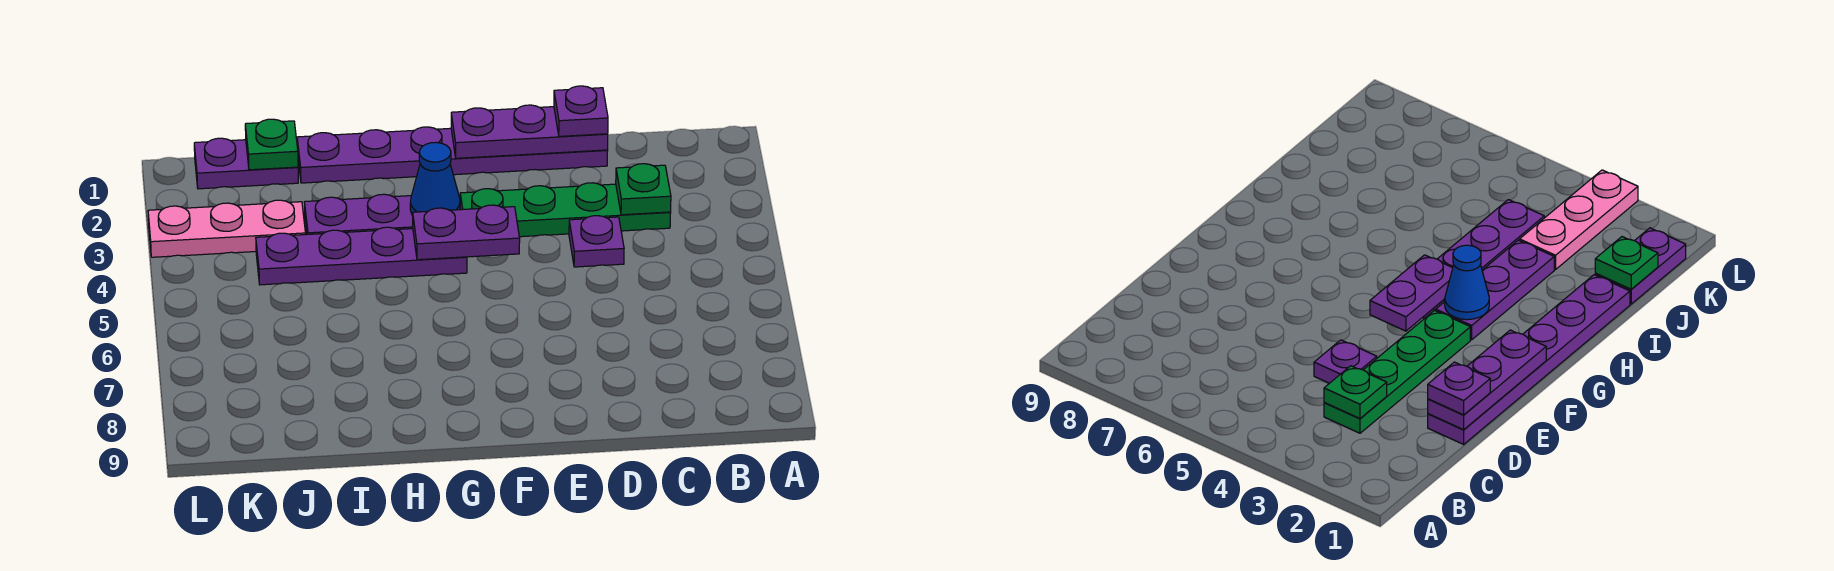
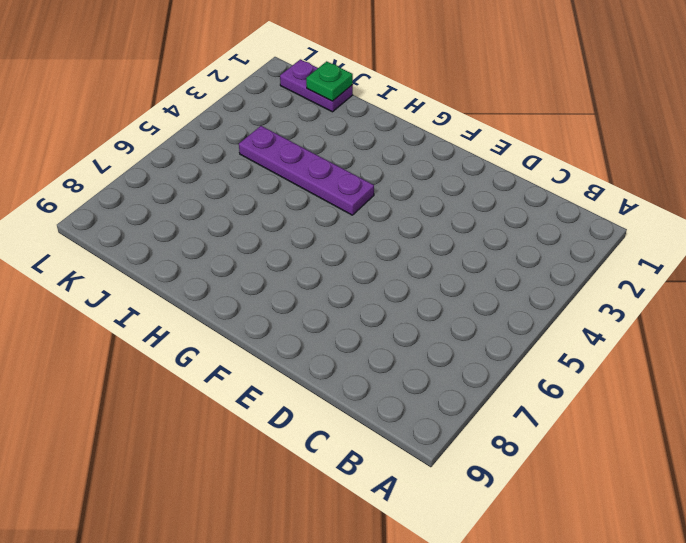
none -> green 1x4 plate [460,183,671,237]
none -> purple 1x6 plate [297,127,608,183]
none -> purple 1x1 plate [569,216,624,267]

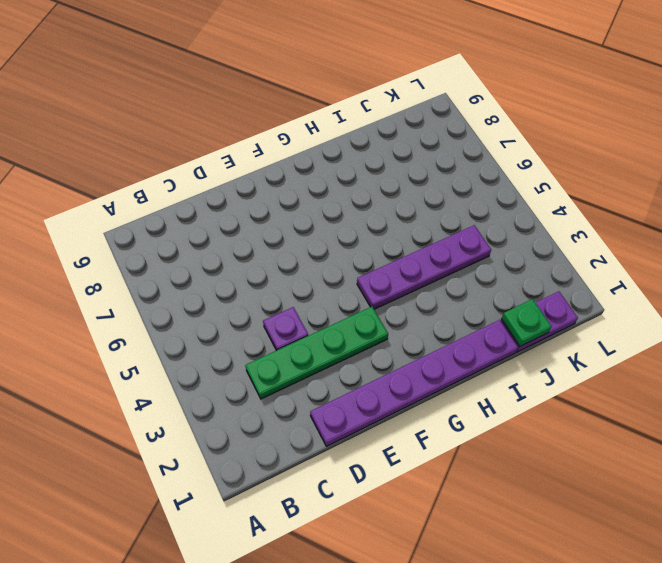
none -> purple 1x3 plate [304,194,413,234]
none -> pink 1x3 plate [148,200,306,257]
none -> green 1x1 plate [616,164,671,215]

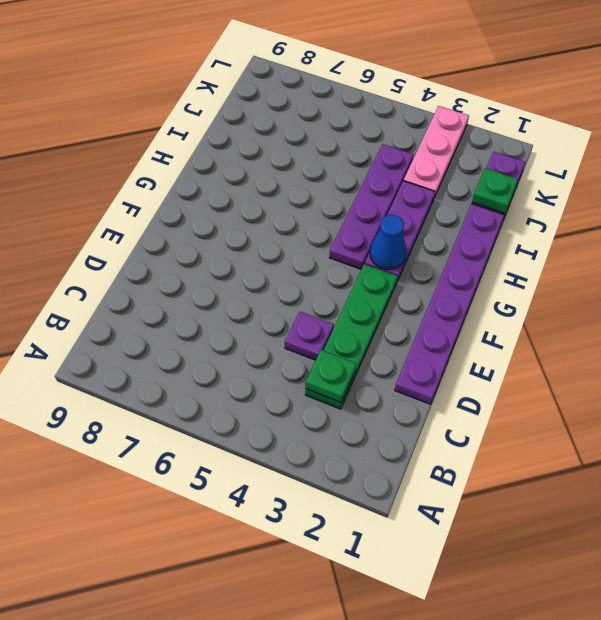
none -> purple 1x3 plate [451,105,608,158]
none -> purple 1x2 plate [413,205,520,260]
none -> purple 1x1 plate [554,86,608,136]

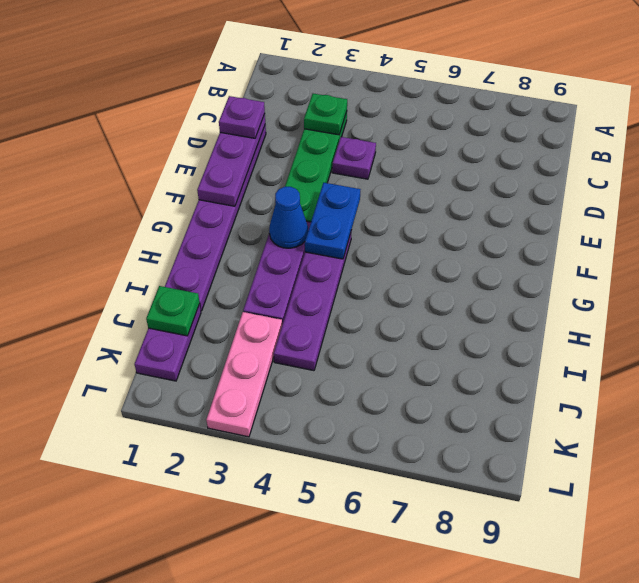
blue 1x2 plate [305,183,360,259] -> purple 1x2 plate [413,205,520,260]

